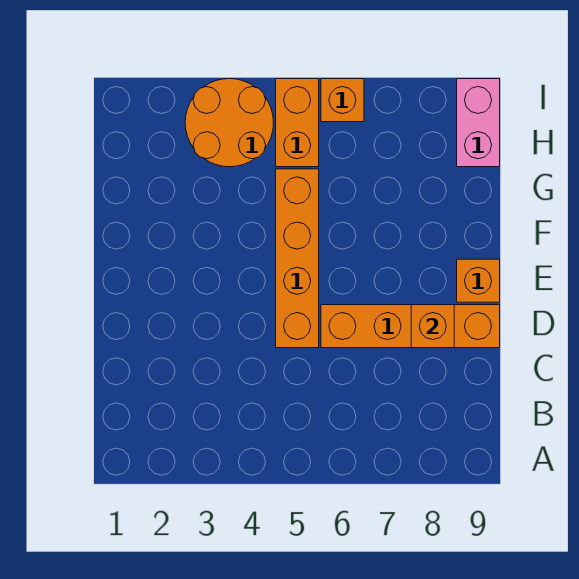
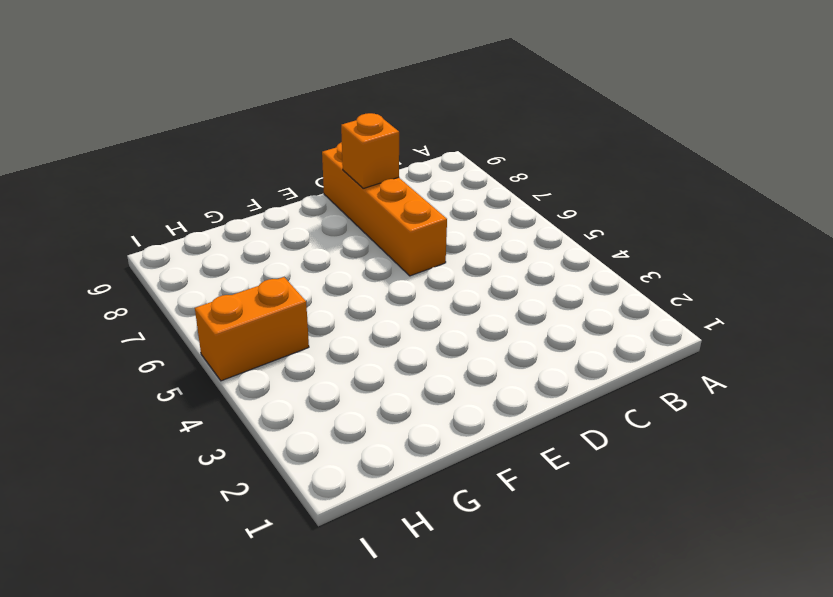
none -> orange 1x4 brick [276,169,319,348]
none -> orange 1x1 brick [457,259,500,302]

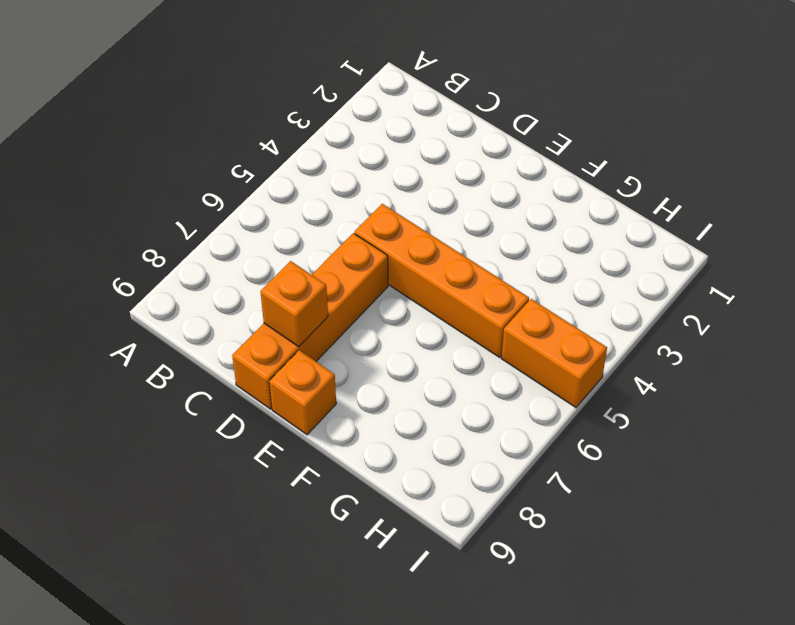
none -> orange 2x2 round brick [185,79,274,167]
none -> pink 1x2 brick [457,79,500,167]

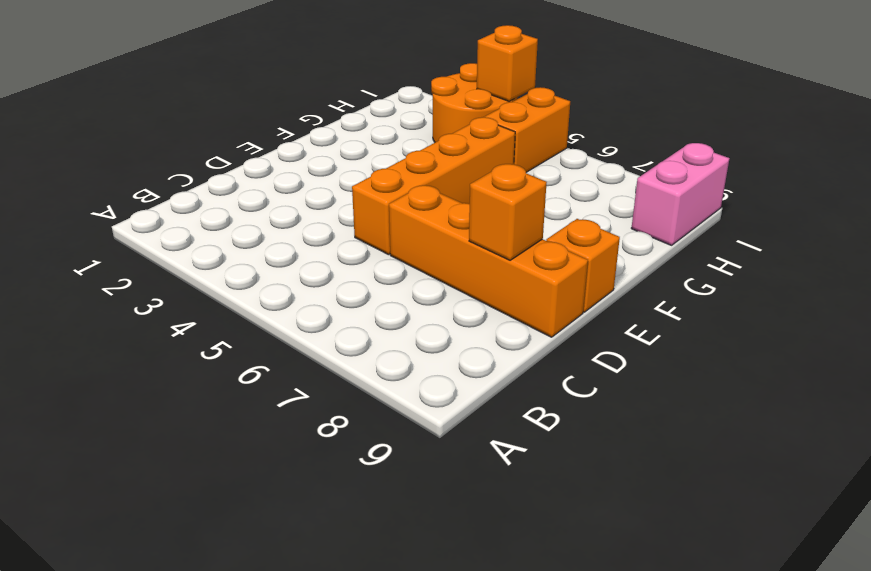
orange 1x1 brick [477,25,538,101] -> orange 1x1 brick moved to [321,79,364,122]

